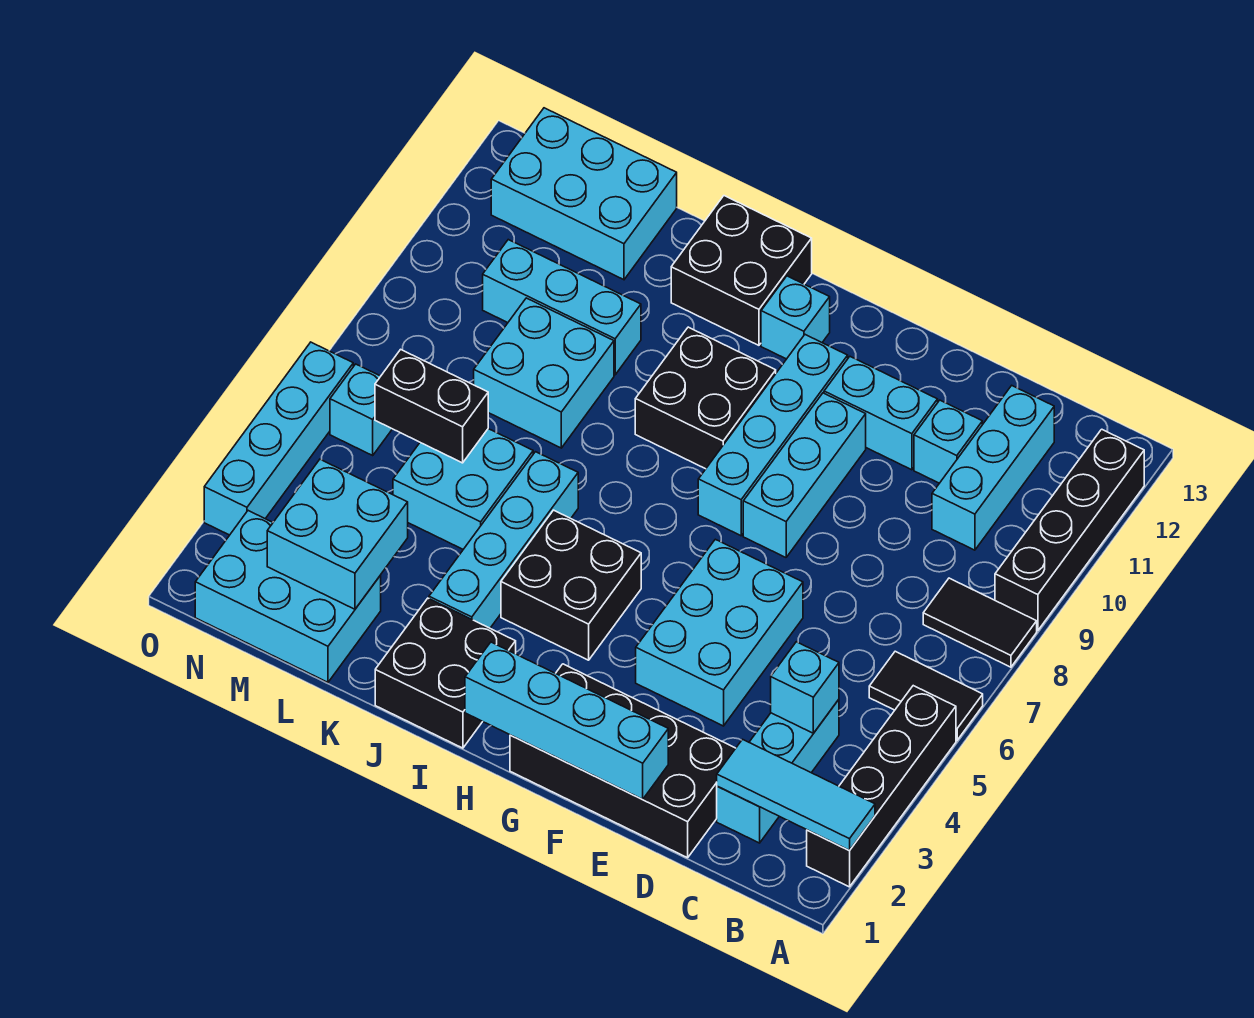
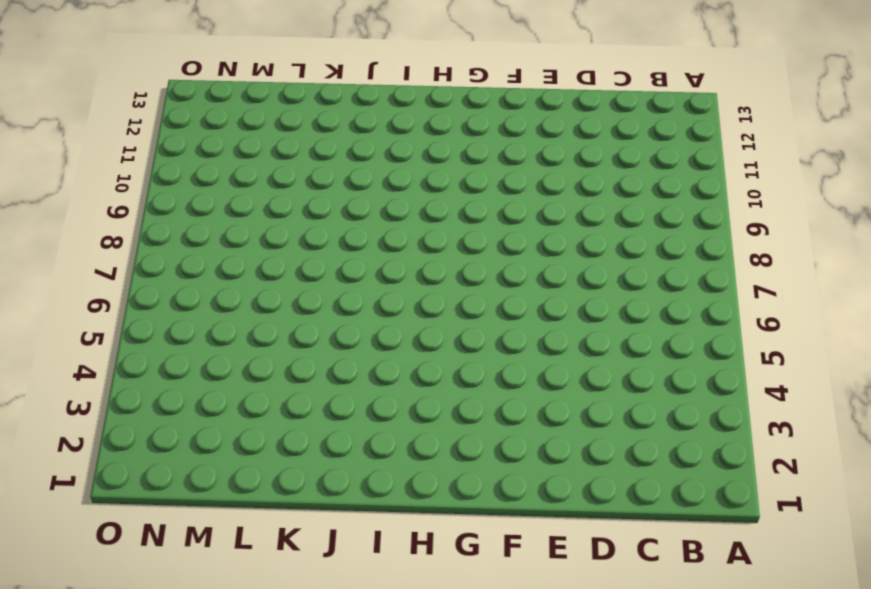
none -> black 1x4 brick [807,686,956,887]
none -> black 1x2 tile [869,651,983,740]
none -> black 1x2 tile [923,578,1037,667]
none -> black 1x4 brick [995,429,1144,631]

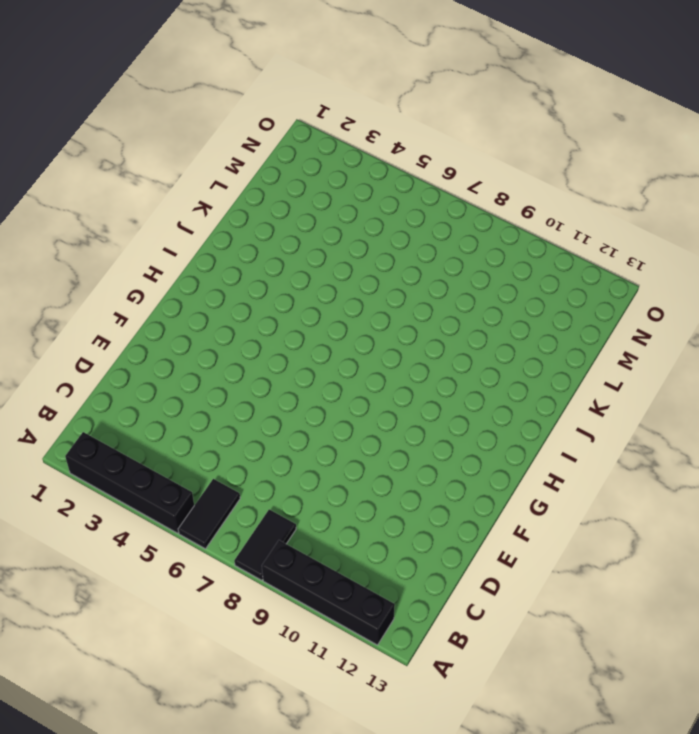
none -> cyan 1x3 brick [717,700,839,843]
none -> cyan 1x3 brick [932,386,1054,550]
none -> black 2x4 brick [510,664,736,858]
none -> cyan 1x1 brick [914,400,982,483]

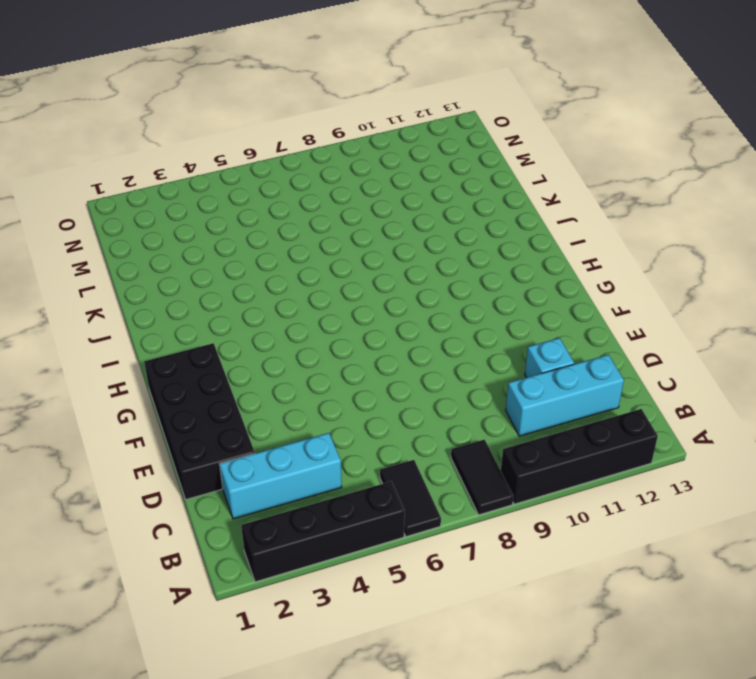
none -> cyan 2x3 brick [636,539,803,726]
none -> cyan 1x2 brick [824,357,938,470]
none -> cyan 1x3 brick [743,393,866,557]
none -> cyan 1x4 brick [698,335,848,536]

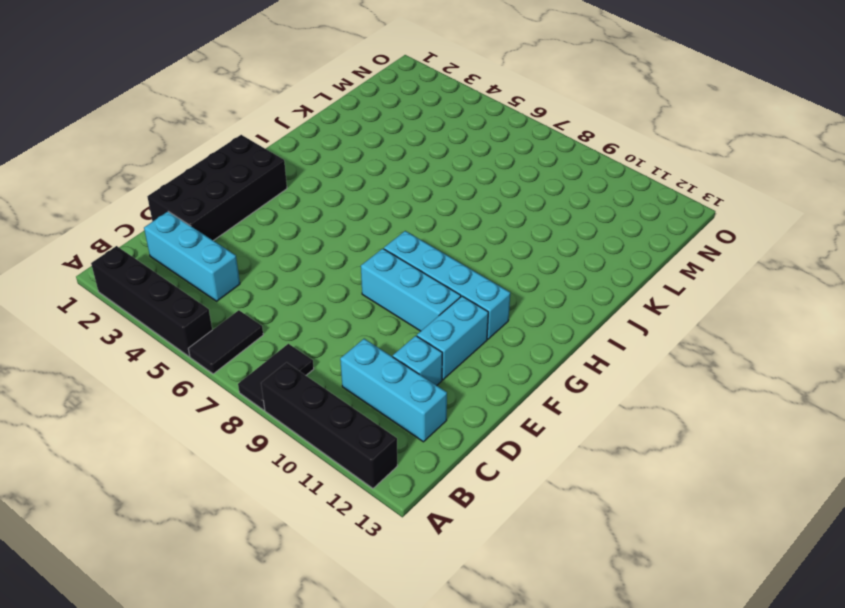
none -> cyan 2x3 brick [636,539,803,726]
none -> black 2x2 brick [501,510,641,660]
none -> black 2x2 brick [635,327,776,469]
none -> cyan 1x1 brick [761,276,830,359]

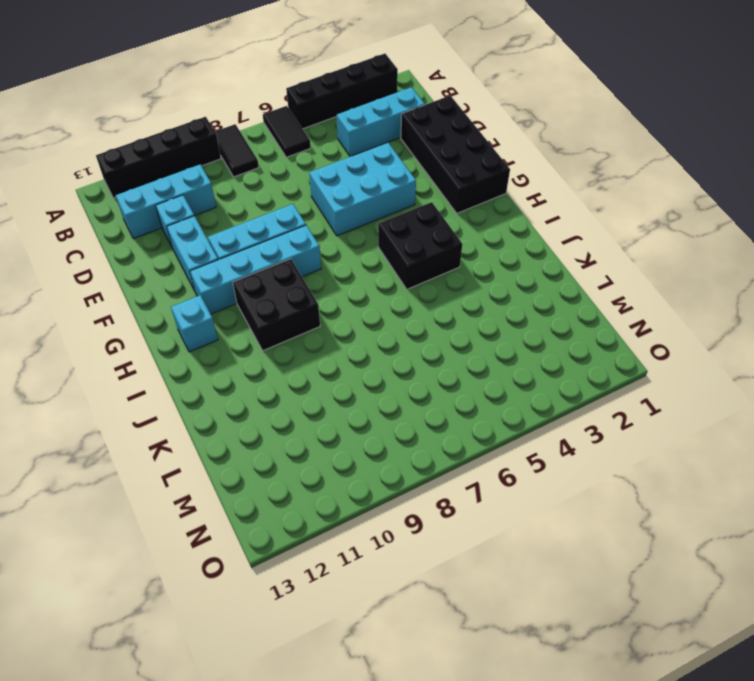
none -> black 2x2 brick [375,598,516,748]
none -> black 2x2 brick [671,196,812,345]
none -> cyan 1x4 brick [429,452,578,628]
none -> cyan 2x2 brick [393,429,533,549]

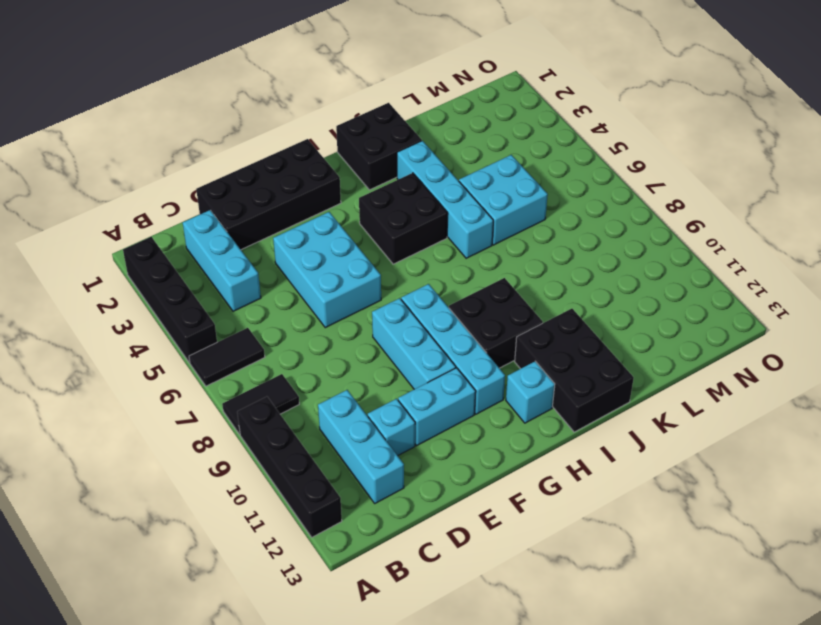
black 2x3 brick [515,309,634,432] -> black 2x2 brick [671,196,812,345]
none -> cyan 2x2 brick [474,298,614,448]
none -> cyan 1x3 brick [483,240,641,375]
none -> cyan 2x3 brick [195,511,381,682]
none -> cyan 2x3 brick [491,108,677,280]

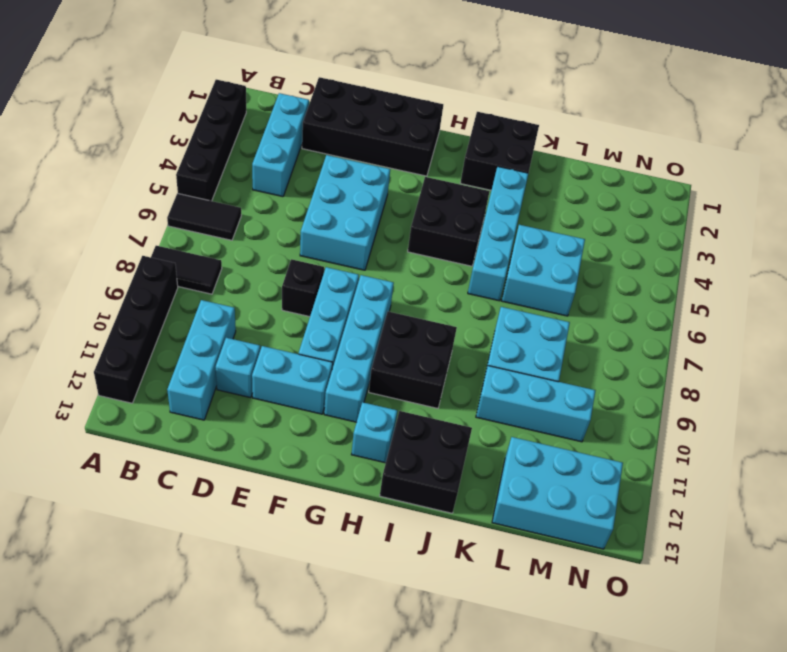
black 1x1 brick [282,259,324,317] -> none
none -> cyan 2x3 brick [195,511,381,682]
none -> cyan 1x1 brick [330,364,392,455]
none -> cyan 1x4 brick [204,342,353,535]
none -> cyan 1x3 tile [717,739,875,850]

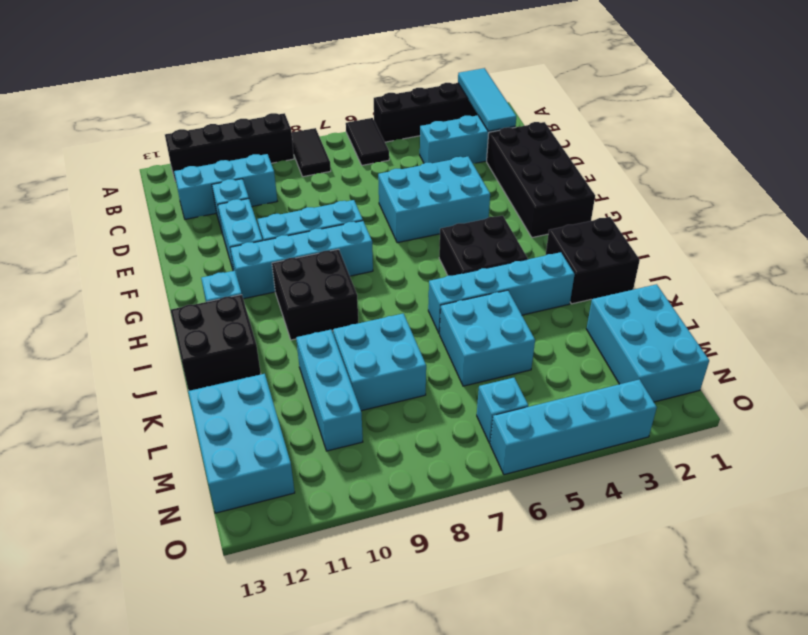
none -> cyan 1x1 brick [771,642,839,733]
none -> cyan 1x4 brick [465,642,668,799]
none -> cyan 2x2 brick [267,459,408,609]
none -> black 1x2 brick [375,349,488,463]

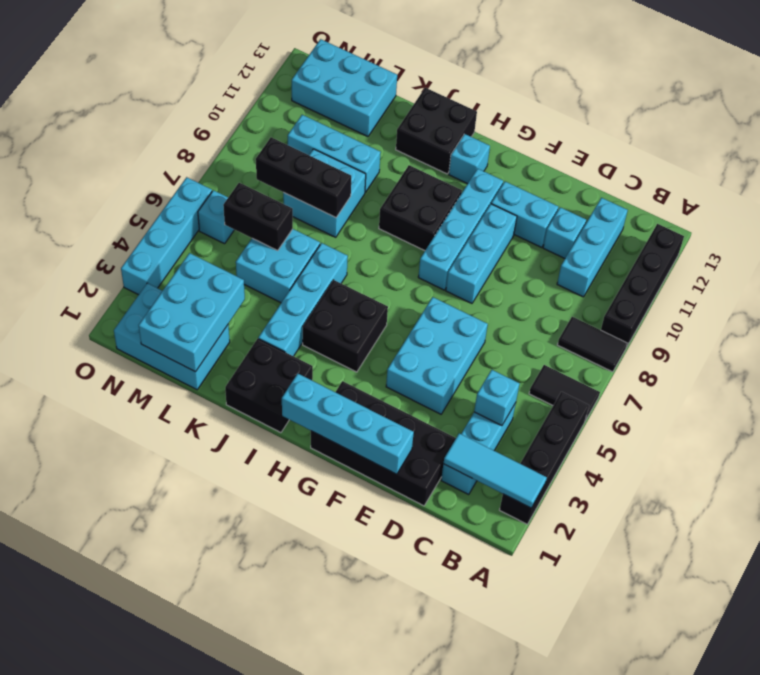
black 1x3 brick [256,137,351,218] -> none
cyan 2x3 brick [139,253,245,372] -> cyan 2x2 brick [267,459,408,609]

